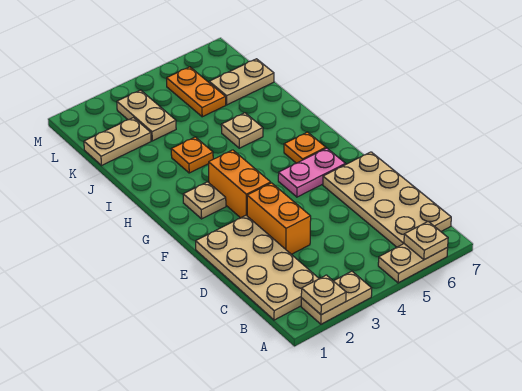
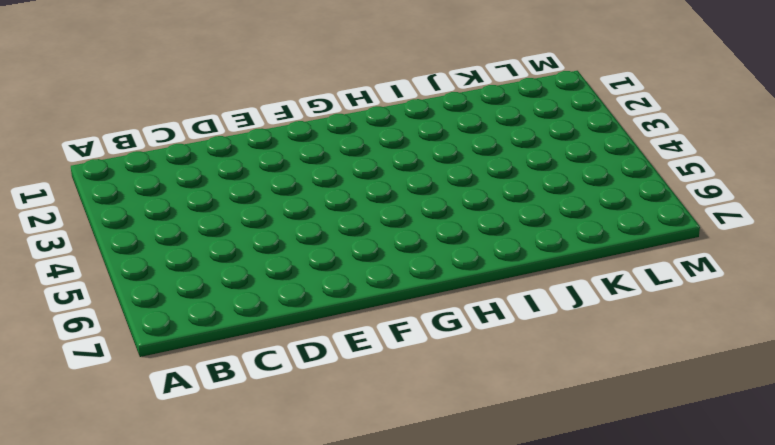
none -> tan 1x2 plate [301,271,372,324]
none -> tan 1x2 plate [378,244,448,283]
none -> tan 2x4 plate [196,215,319,320]

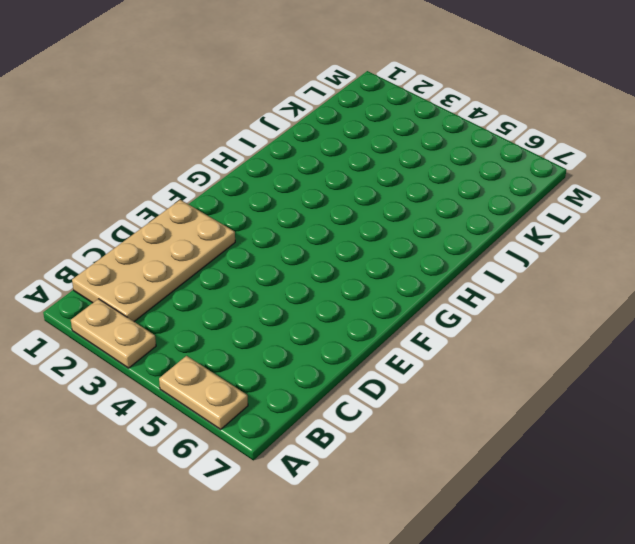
none -> tan 2x4 plate [323,152,451,247]
none -> orange 1x2 brick [247,183,311,254]
none -> orange 1x2 brick [209,150,271,218]

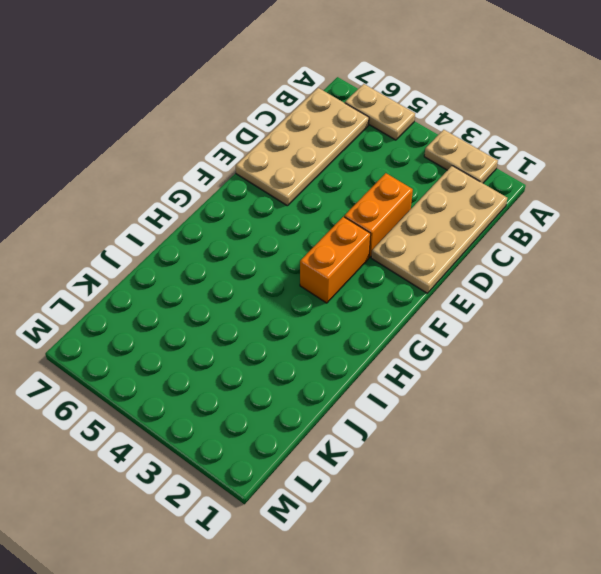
none -> pink 1x2 plate [278,148,346,197]
none -> tan 1x1 plate [183,182,226,219]
none -> orange 1x1 plate [284,132,326,163]

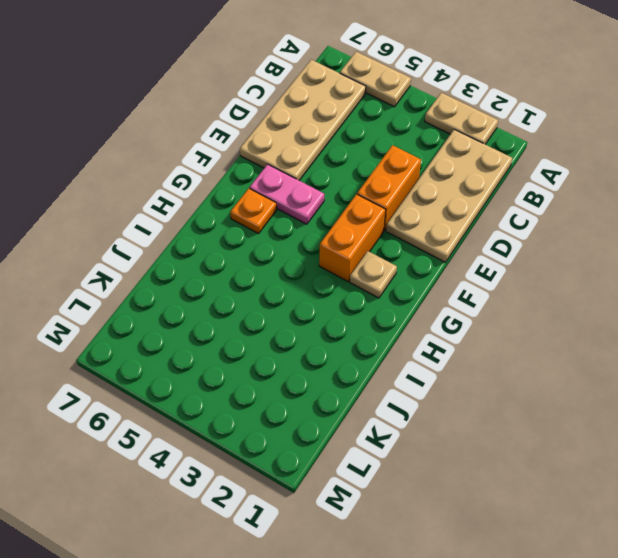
none -> orange 1x1 plate [171,137,213,173]
none -> tan 1x1 plate [221,113,263,148]
none -> tan 1x2 plate [84,118,151,166]

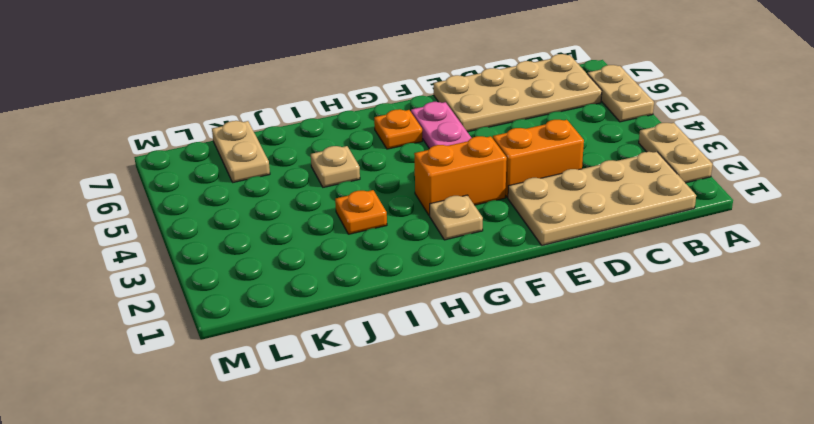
none -> tan 1x2 plate [84,118,151,166]
none -> tan 1x2 plate [117,90,176,141]
none -> orange 1x2 plate [167,67,226,117]

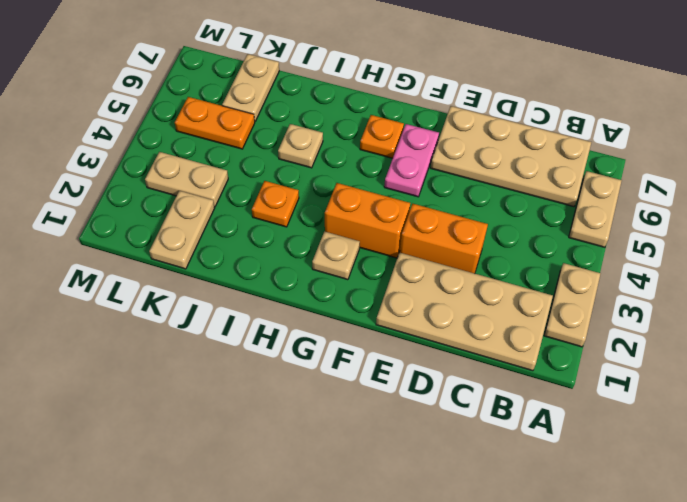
none -> tan 1x1 plate [301,275,346,315]
none -> tan 1x1 plate [404,222,448,260]

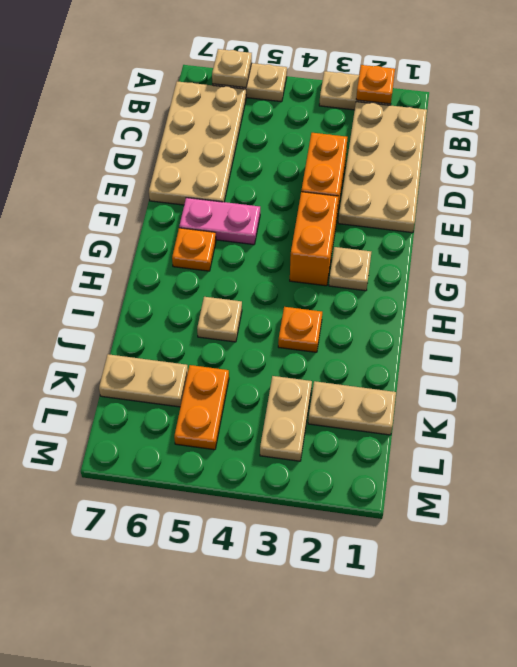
orange 1x1 plate [356,65,395,104] -> tan 1x1 plate [301,275,346,315]

